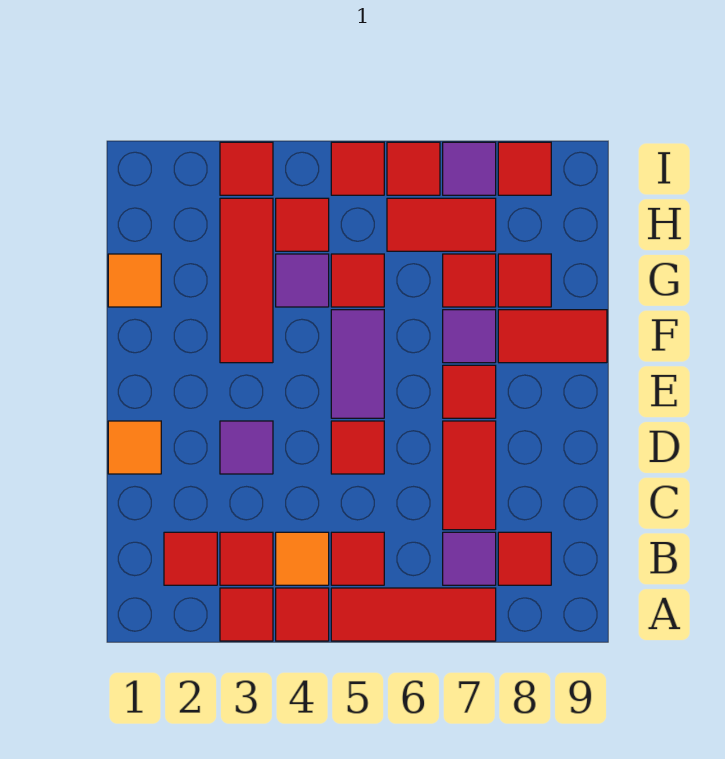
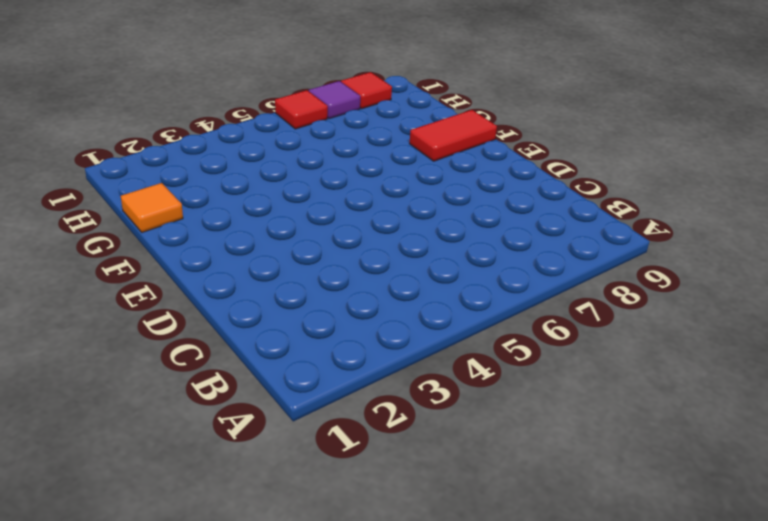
none -> red 1x1 tile [220,588,273,641]
none -> red 1x1 tile [276,588,329,641]
none -> red 1x3 tile [331,588,496,641]
none -> red 1x1 tile [164,532,217,585]

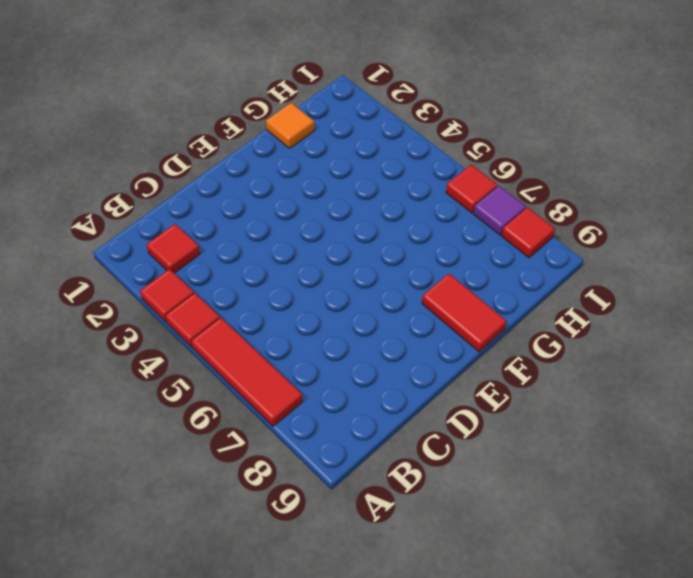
none -> red 1x1 tile [220,532,273,585]
none -> orange 1x1 tile [276,532,329,585]
none -> red 1x1 tile [331,532,384,585]
none -> purple 1x1 tile [443,532,496,585]

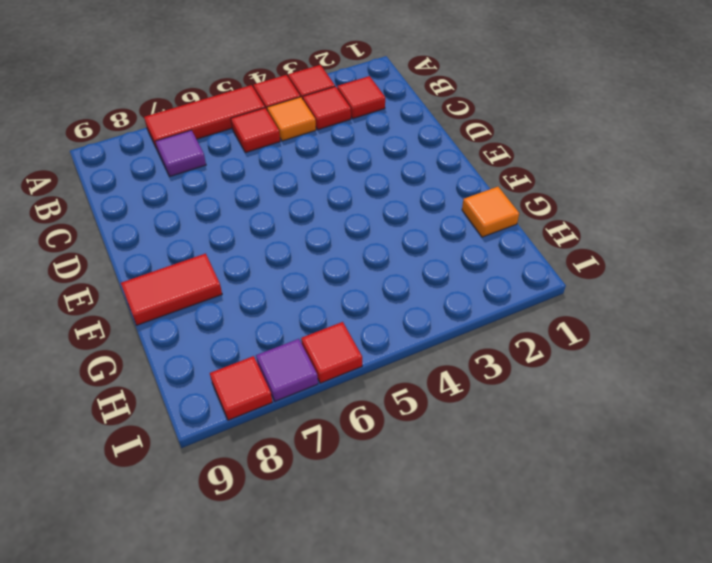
none -> red 1x1 tile [498,532,551,585]
none -> red 1x2 tile [443,421,496,530]
none -> orange 1x1 tile [108,421,161,474]
none -> purple 1x1 tile [220,421,273,474]

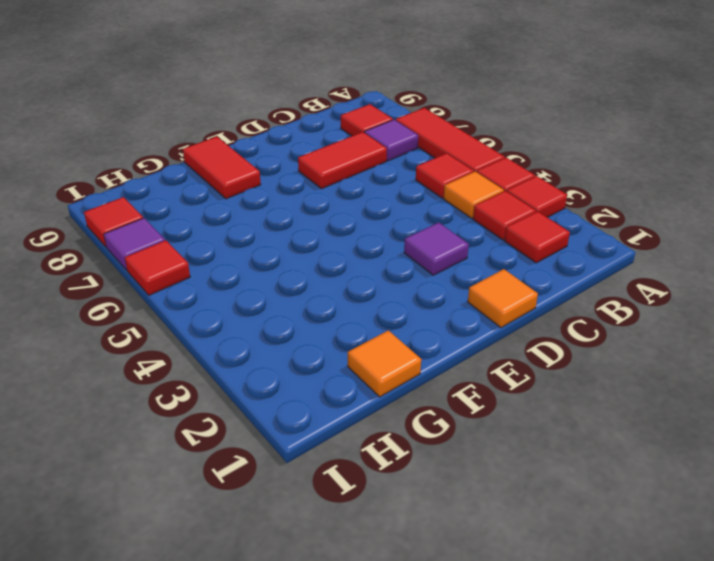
none -> red 1x1 tile [331,421,384,474]
none -> purple 1x2 tile [331,310,384,418]
none -> red 1x1 tile [443,365,496,418]
none -> red 1x3 tile [220,198,273,363]

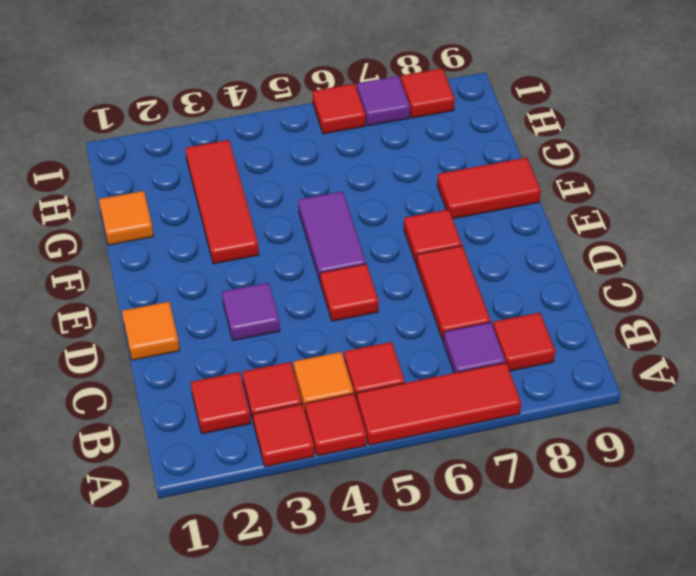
none -> purple 1x1 tile [443,310,496,363]
none -> purple 1x1 tile [276,254,329,307]
none -> red 1x1 tile [331,254,384,307]
none -> red 1x1 tile [443,254,496,307]

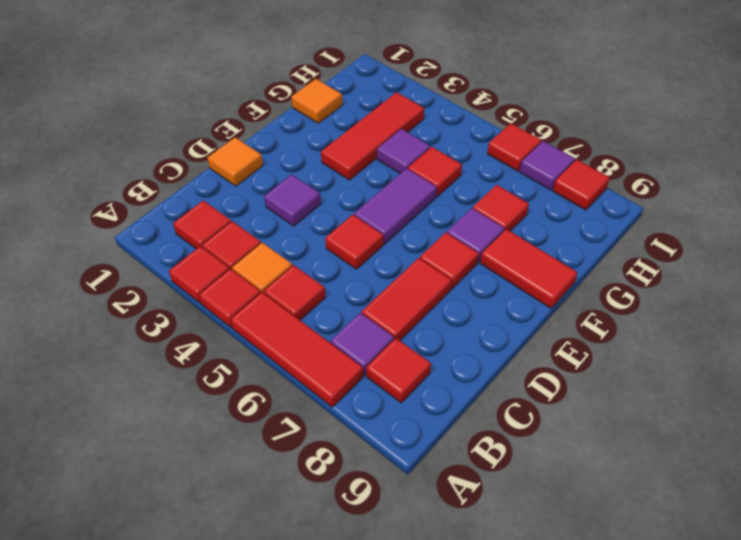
none -> red 1x1 tile [498,254,551,307]
none -> red 1x1 tile [276,198,329,251]
none -> red 1x2 tile [387,198,496,251]
none -> red 1x1 tile [220,142,273,195]

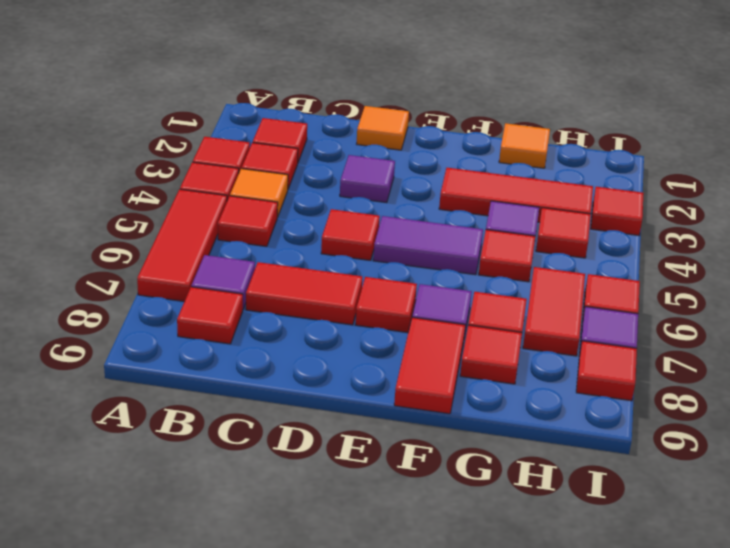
none -> red 1x1 tile [331,142,384,195]

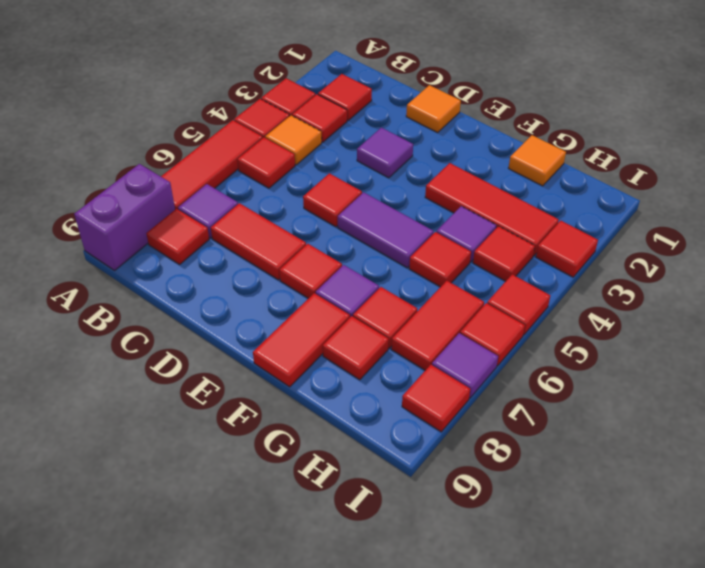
purple 1x2 brick [74,164,175,270] -> none

